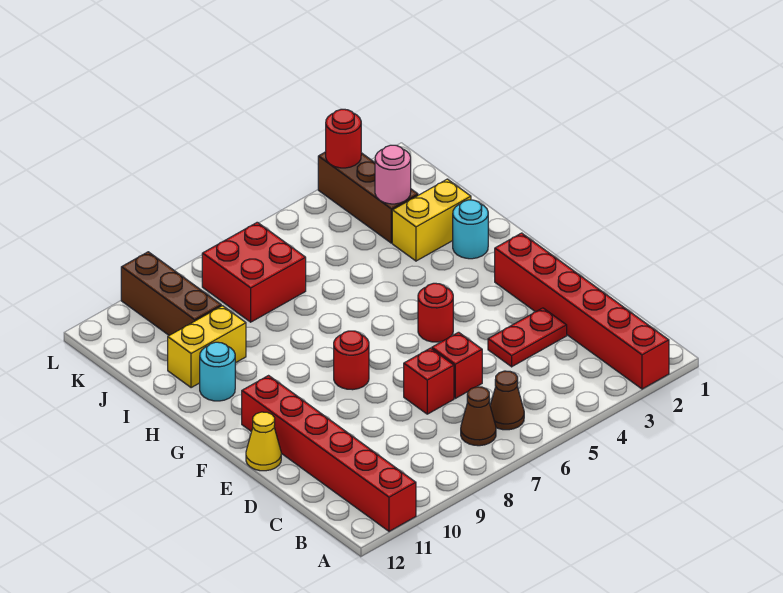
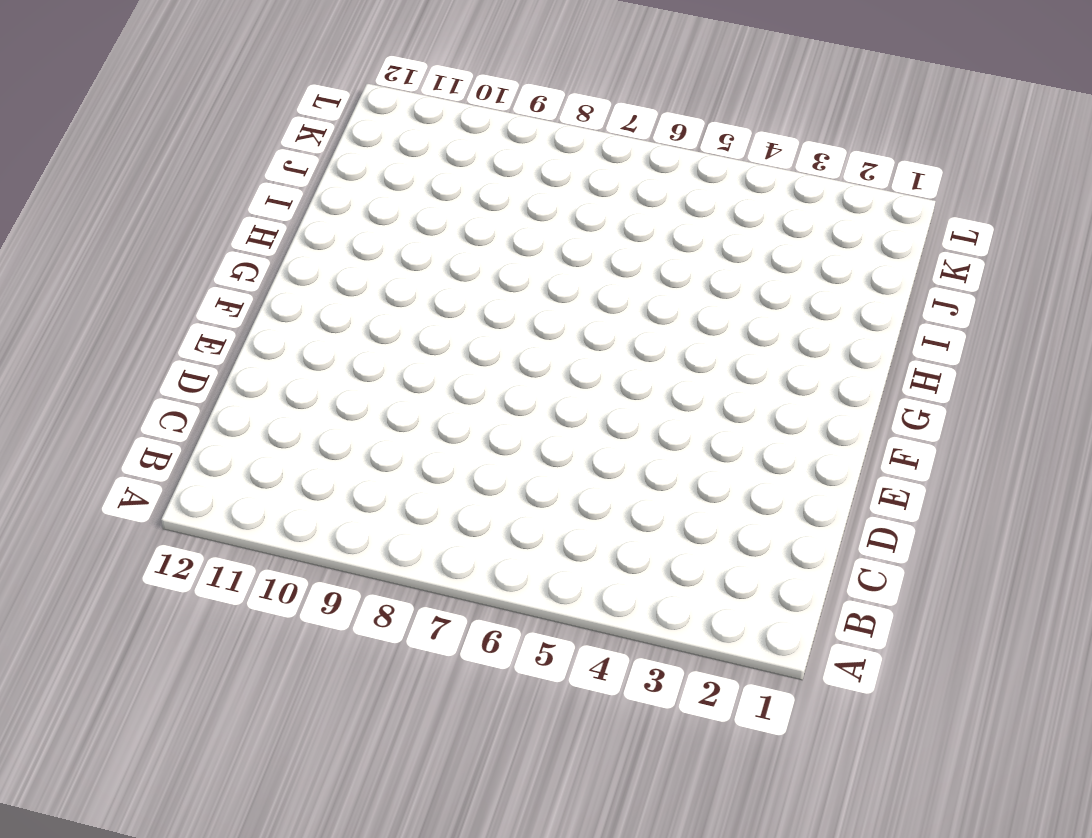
none -> red 1x6 brick [495,233,669,389]
none -> red 1x6 brick [242,376,416,531]
none -> brown 1x1 cone [490,371,524,430]

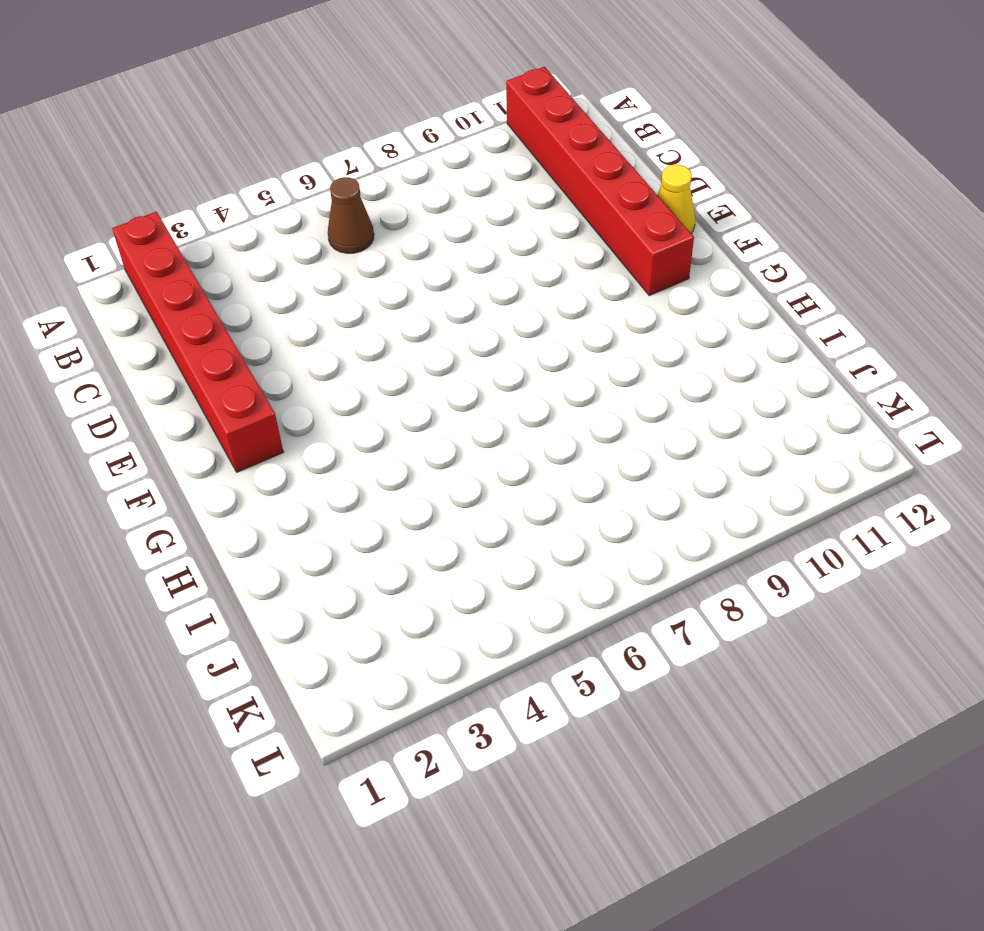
none -> brown 1x1 cone [461,387,496,446]
none -> red 1x2 plate [488,308,567,367]
none -> red 1x1 brick [432,332,482,398]

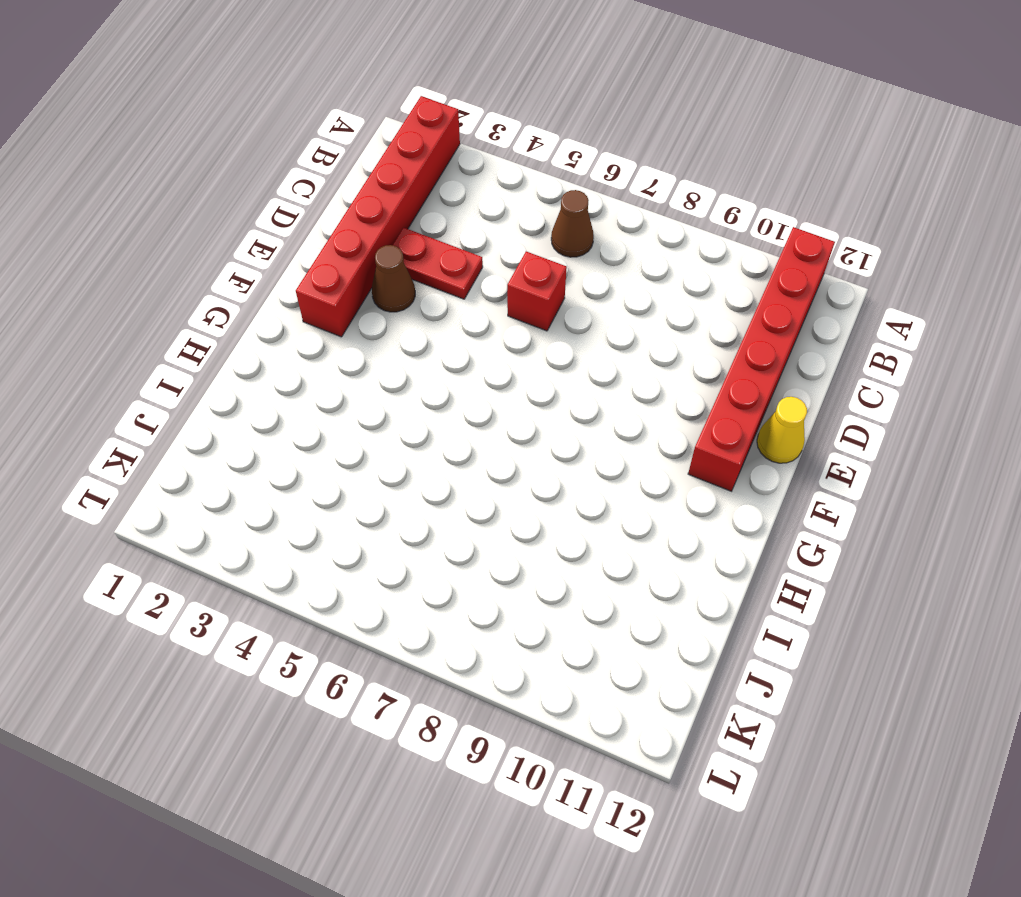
brown 1x1 cone [372,245,415,312] -> brown 1x1 cone moved to [461,387,496,446]
none -> red 1x1 brick [404,348,454,414]
none -> red 1x1 round brick [418,283,453,342]
none -> red 1x1 round brick [334,331,369,390]

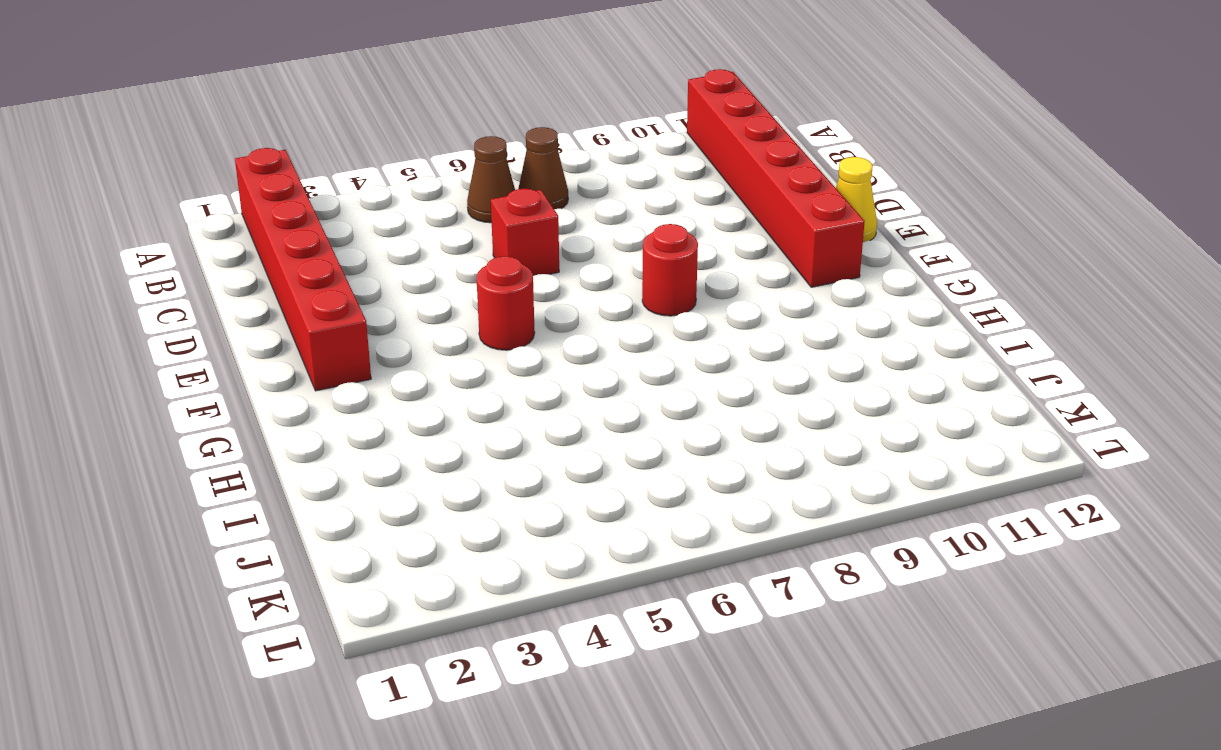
none -> red 1x2 plate [488,308,567,367]
none -> red 1x1 brick [404,348,454,414]
none -> cyan 1x1 round brick [453,200,488,259]

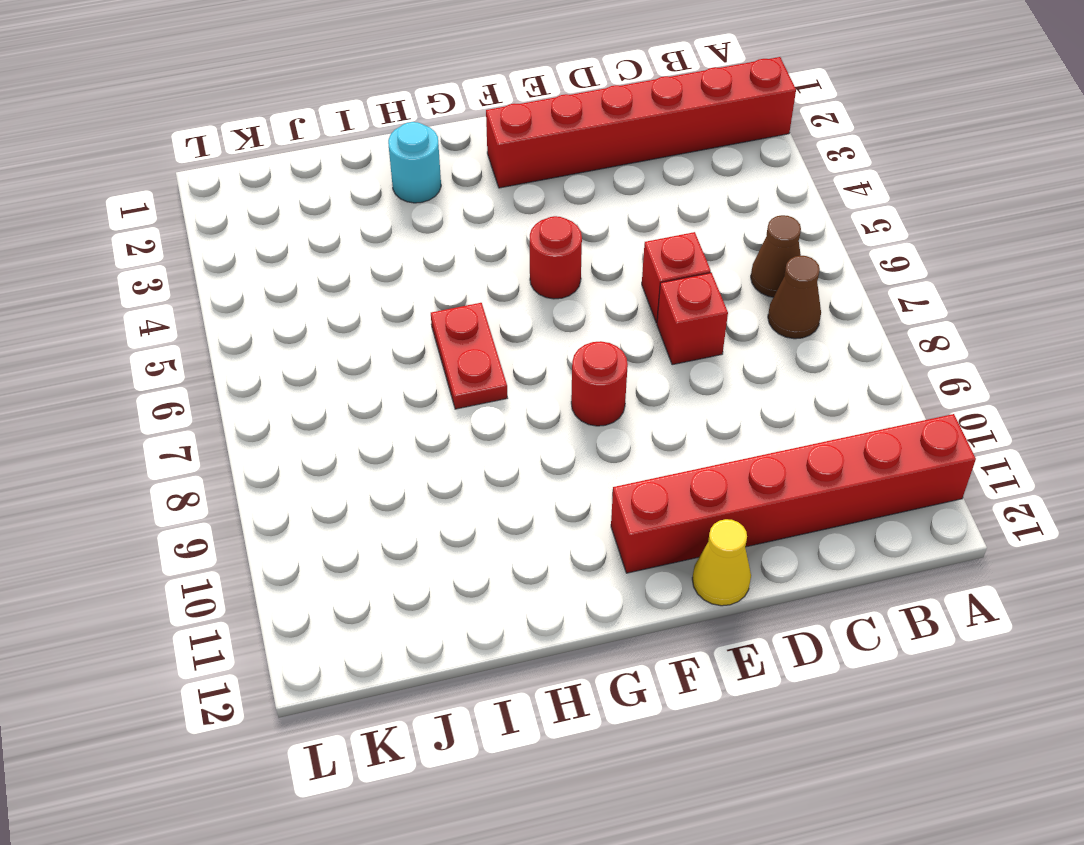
red 1x2 plate [431,303,507,409] -> red 1x2 plate moved to [488,308,567,367]
none -> cyan 1x1 round brick [200,342,235,401]
none -> yellow 1x2 brick [392,179,471,261]
none -> yellow 1x2 brick [168,306,246,388]

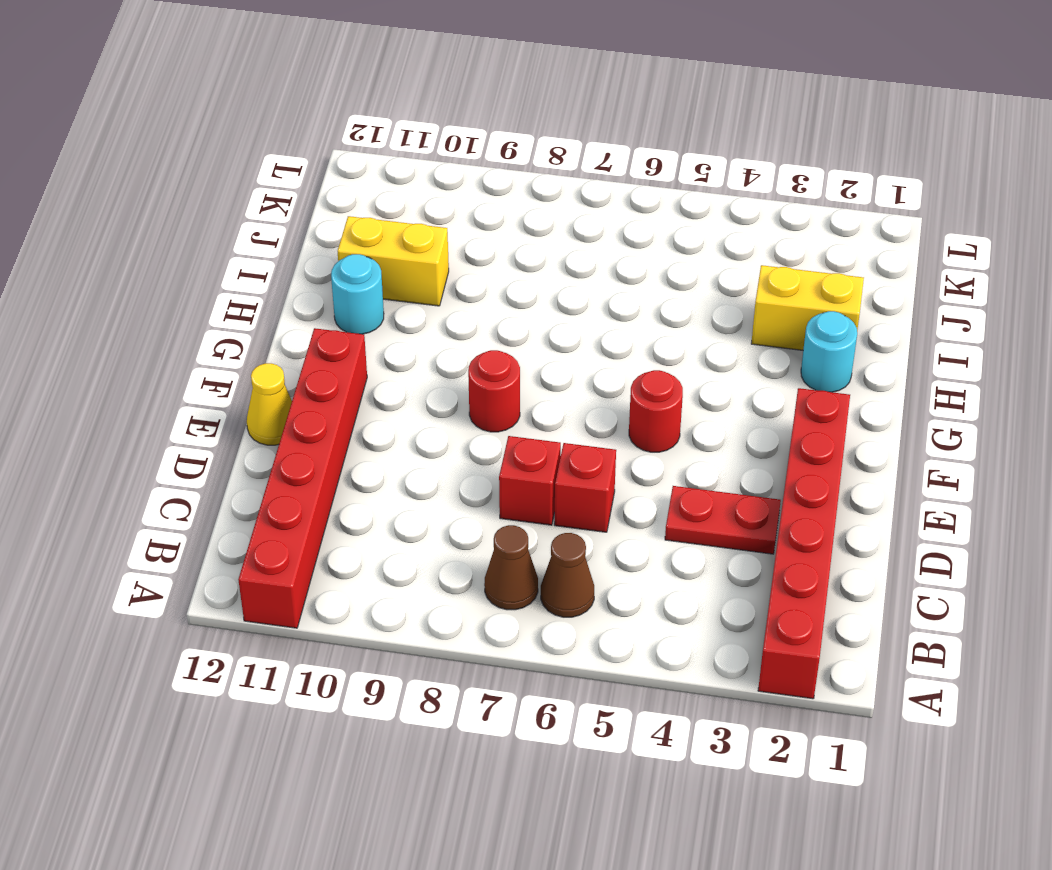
none -> brown 1x3 brick [318,152,418,243]
none -> red 2x2 brick [202,222,306,322]
none -> brown 1x3 brick [121,252,221,335]

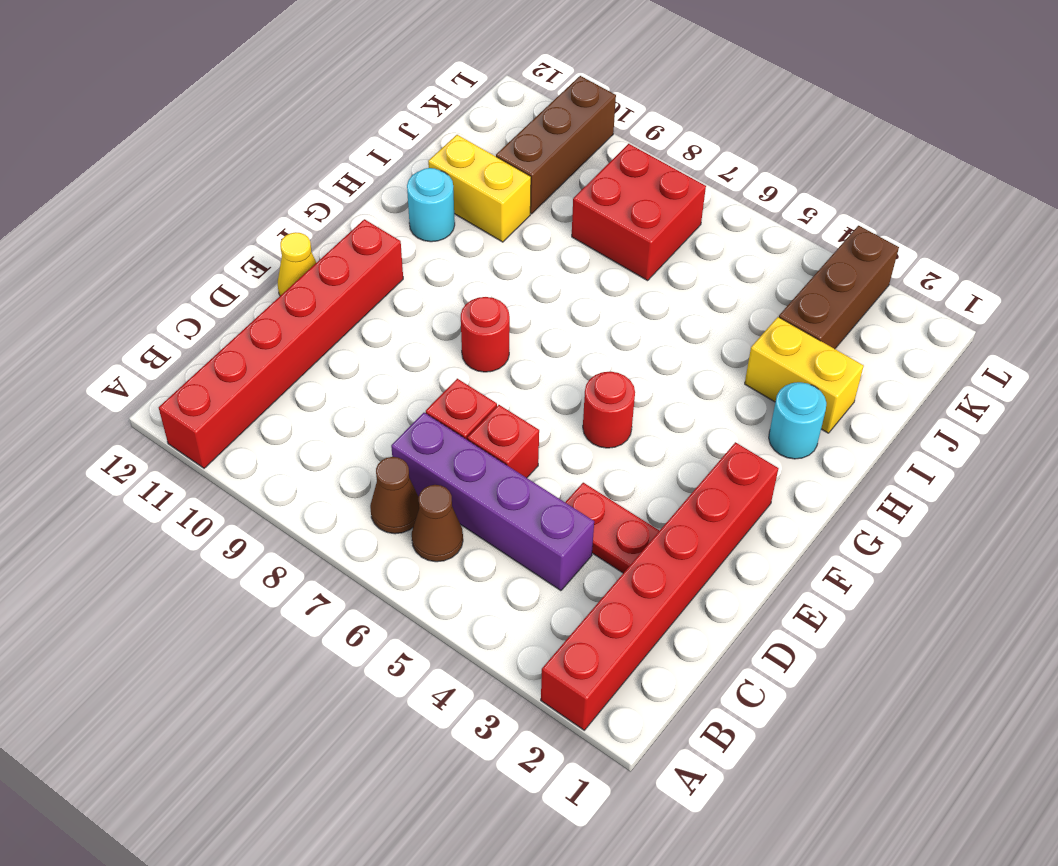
purple 1x4 brick [391,413,594,591] -> none
none -> pink 1x1 round brick [375,145,411,204]
none -> red 1x1 round brick [326,109,361,168]

